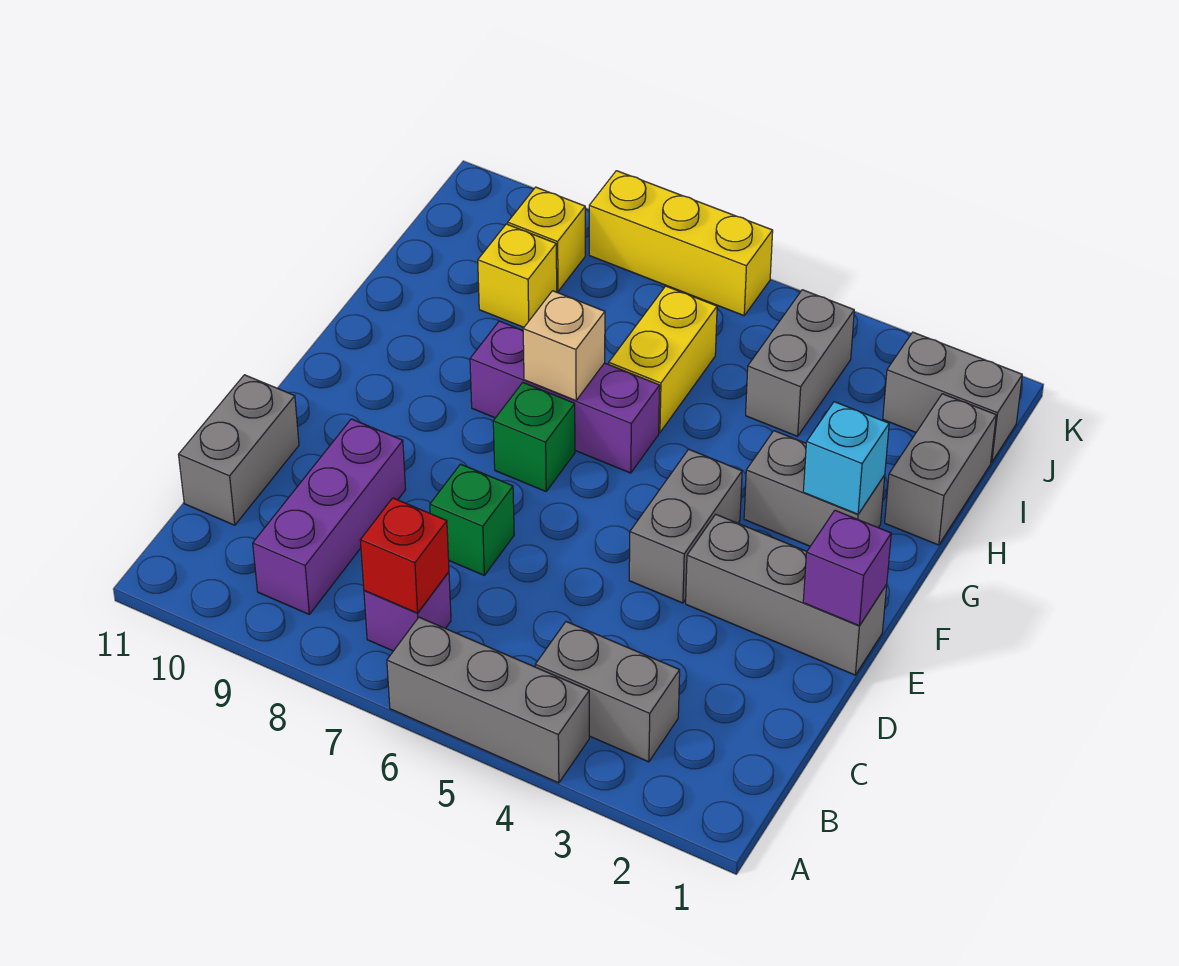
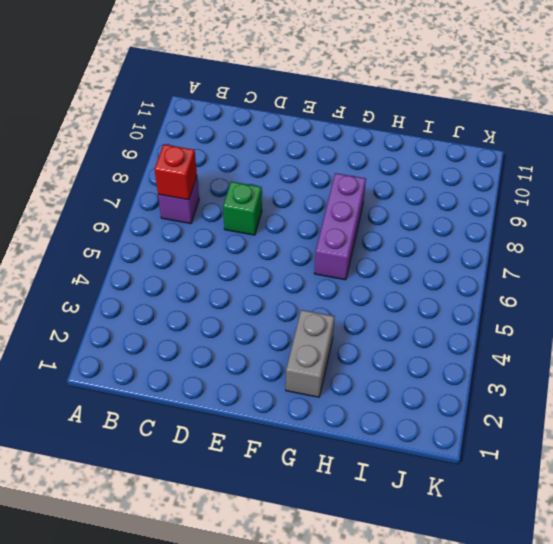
none -> grey 1x3 brick [387,617,589,783]
none -> grey 1x2 brick [535,622,680,762]
none -> purple 1x3 brick [253,419,406,614]

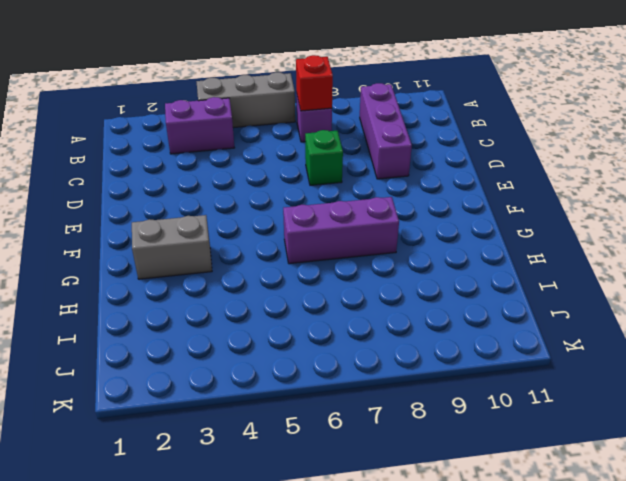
purple 1x2 brick [165,97,234,154] -> grey 1x2 brick [535,622,680,762]
none -> grey 1x2 brick [178,375,299,525]
none -> grey 1x3 brick [686,514,887,675]
none -> grey 1x2 brick [629,449,742,603]

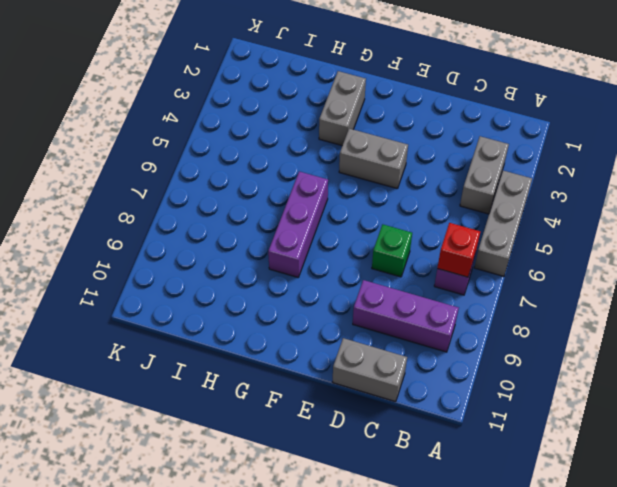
none -> grey 1x3 brick [686,514,887,675]
none -> green 1x1 brick [493,383,575,491]
none -> grey 1x2 brick [885,394,996,545]

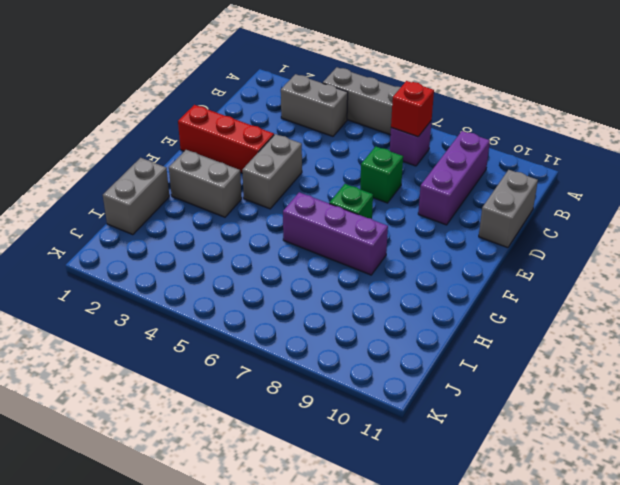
red 1x3 brick [178,105,274,173] -> grey 1x3 brick [686,514,887,675]
none -> yellow 1x2 brick [609,286,717,433]
none -> grey 1x2 brick [746,290,854,436]
none -> yellow 1x1 brick [478,224,557,327]

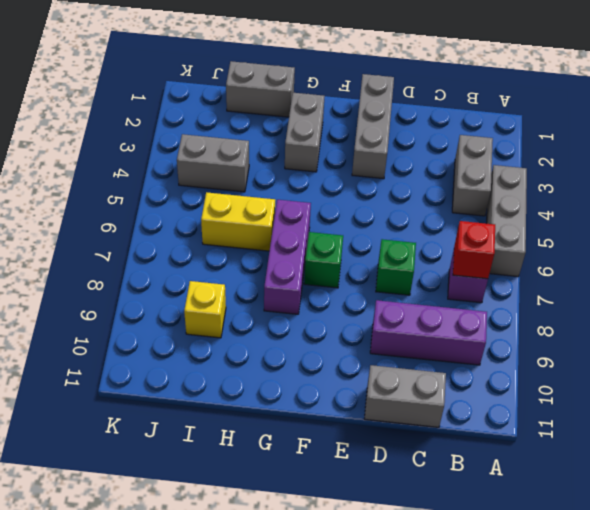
none -> grey 1x2 brick [629,449,742,603]
none -> grey 1x2 brick [883,332,1022,462]
none -> yellow 1x1 brick [508,187,585,291]

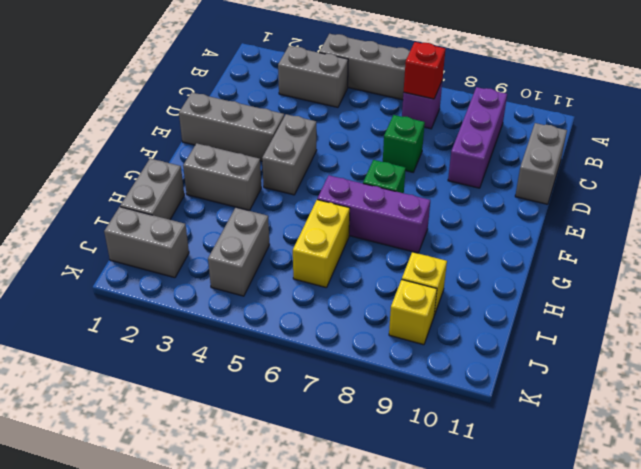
none -> yellow 1x3 brick [589,171,773,316]
none -> purple 1x1 brick [803,510,891,626]
none -> cyan 1x1 brick [803,402,889,514]

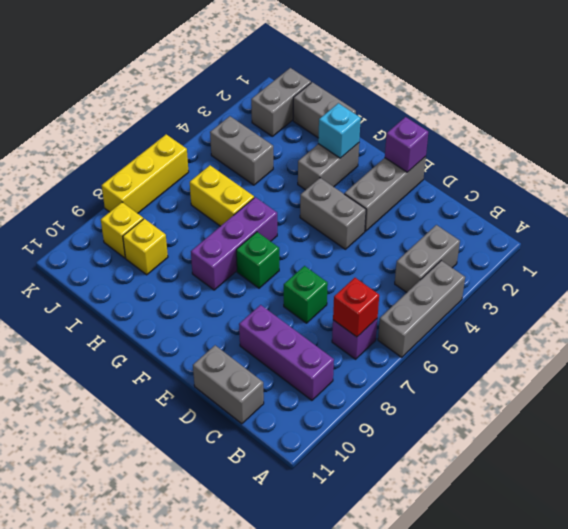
none -> tan 1x1 brick [523,291,605,401]

